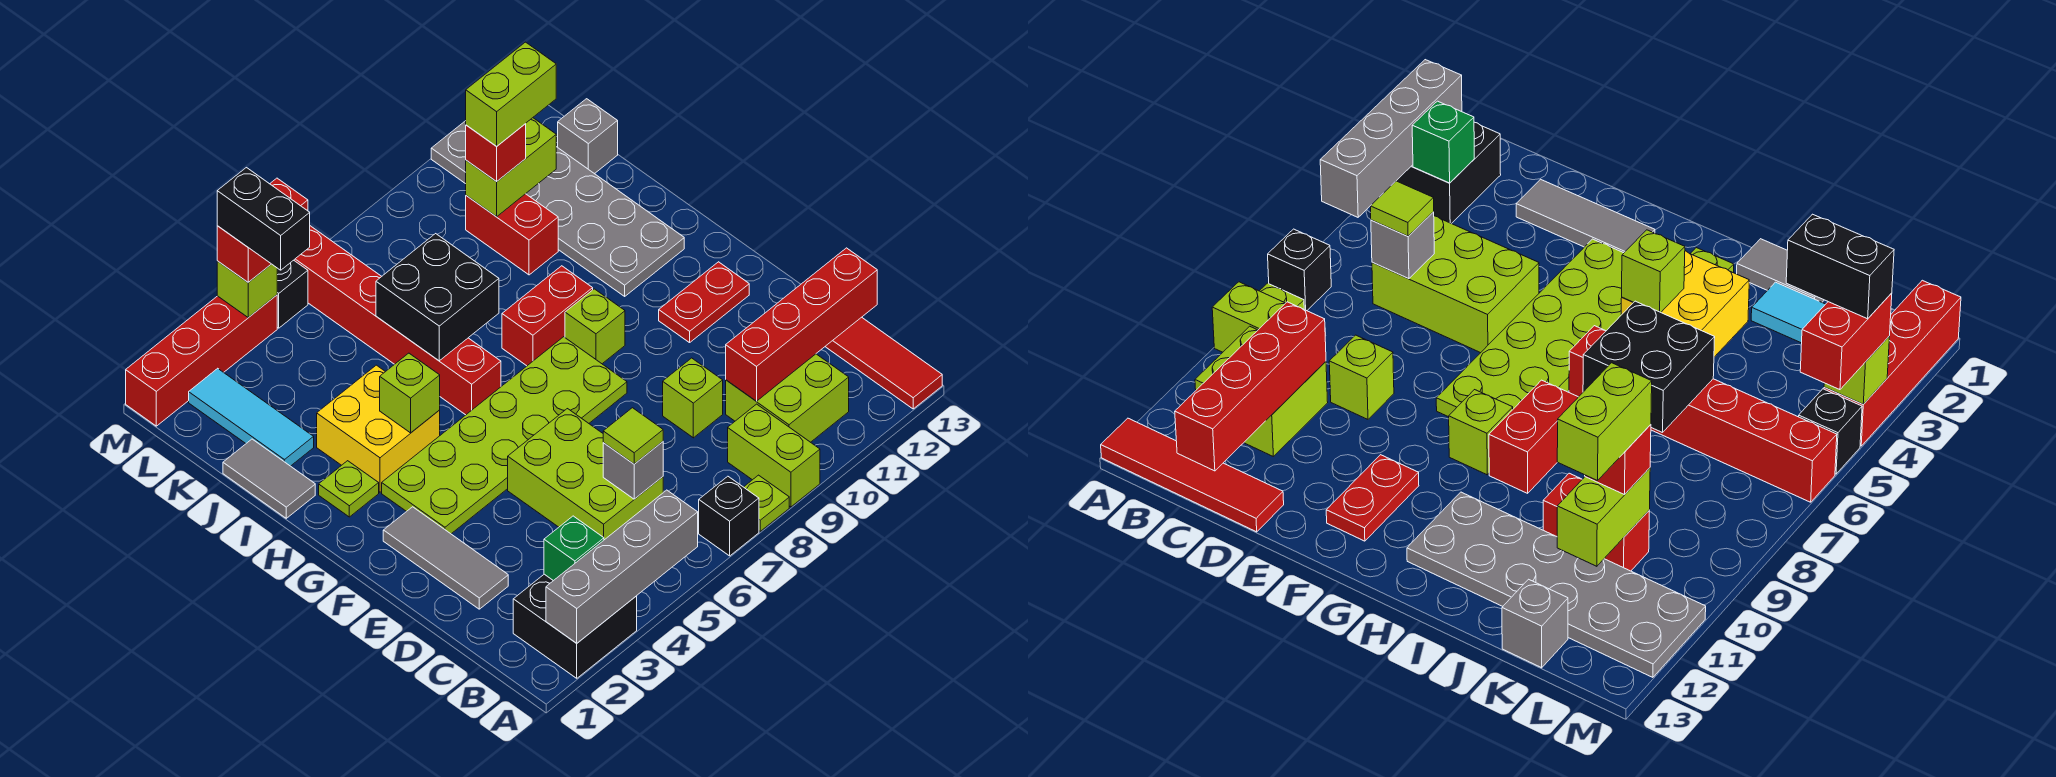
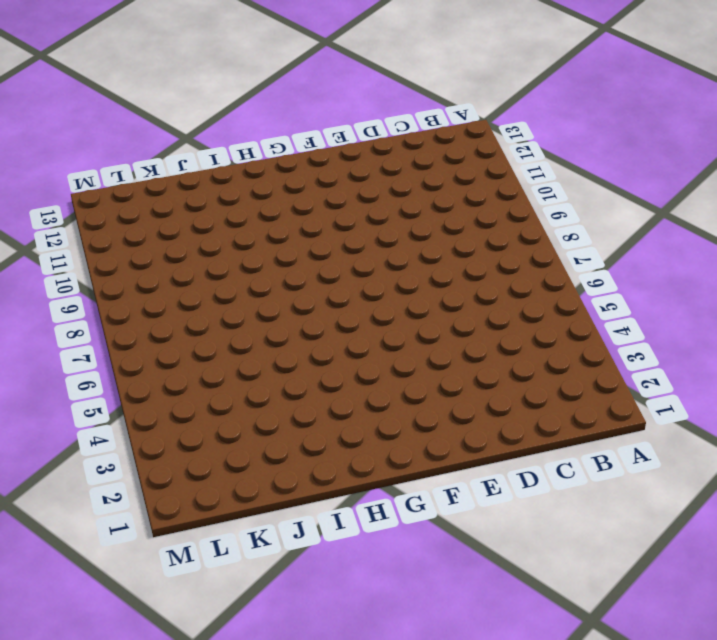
none -> black 2x2 brick [513,574,637,678]
none -> black 1x1 brick [699,476,759,556]
none -> lime 1x1 plate [744,475,789,531]
none -> lime 1x2 brick [728,404,820,507]

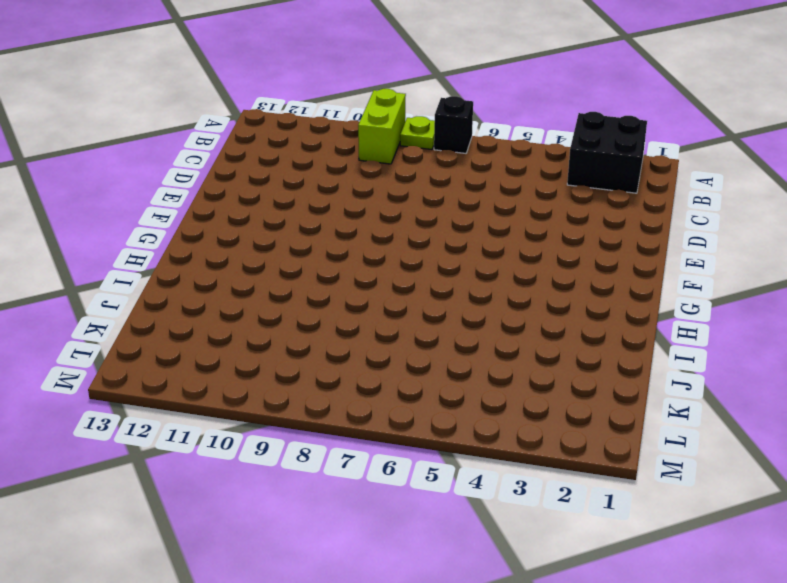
none -> red 1x4 tile [825,317,942,409]
none -> lime 2x2 brick [726,354,849,442]
none -> lime 2x3 brick [508,409,663,540]
none -> grey 1x3 tile [383,507,508,609]

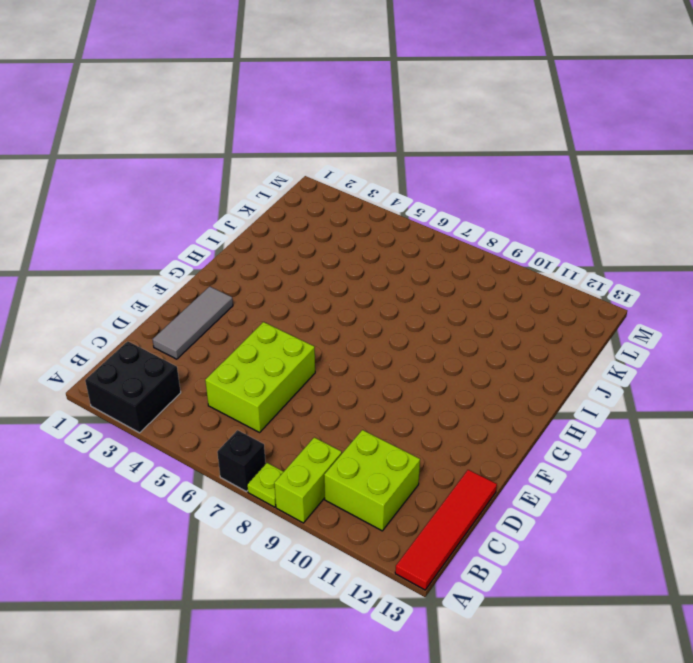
none -> lime 1x1 brick [663,358,723,438]
none -> lime 2x6 plate [382,337,627,534]
none -> red 1x2 plate [659,262,749,343]
none -> lime 1x1 brick [565,289,625,364]

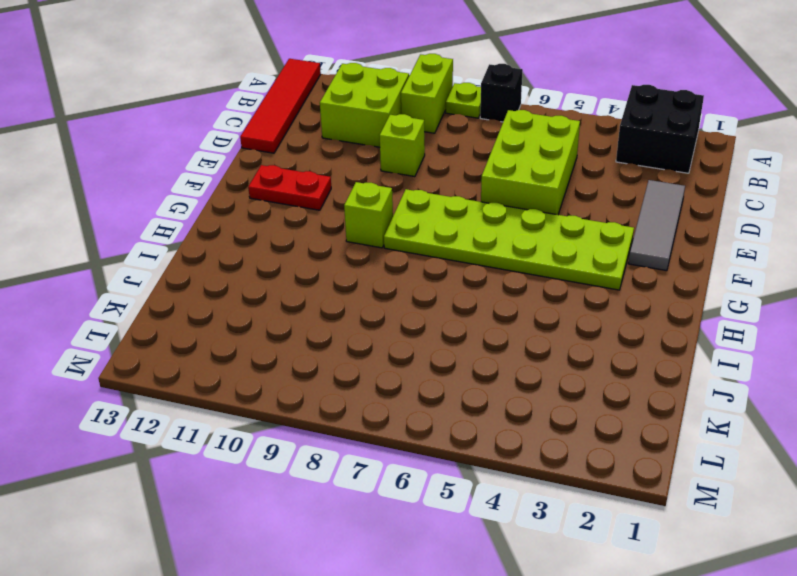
none -> lime 1x1 plate [319,461,379,517]
none -> yellow 2x2 brick [317,365,440,492]
none -> red 1x6 brick [294,226,501,415]
none -> red 1x2 brick [502,266,593,366]

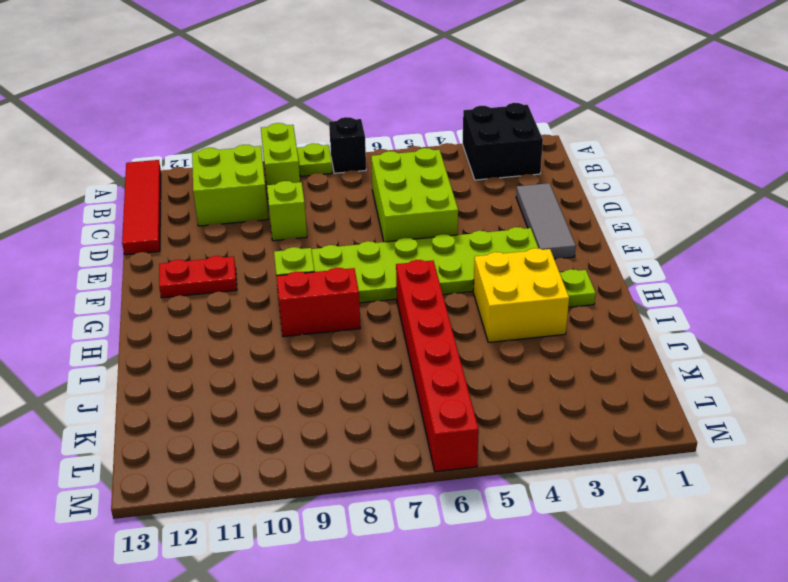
none -> grey 2x6 plate [431,121,684,296]
none -> grey 1x2 tile [223,439,315,518]
none -> cyan 1x3 tile [189,368,314,466]
none -> red 1x2 brick [466,194,558,275]

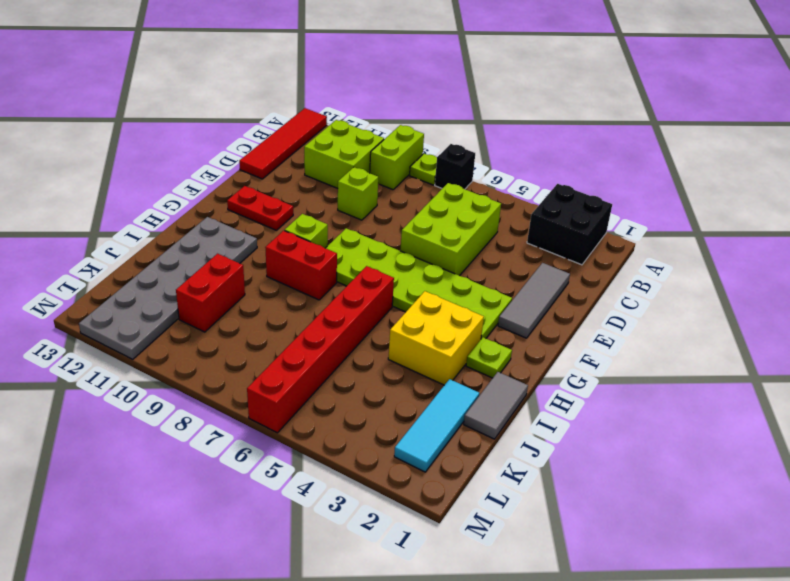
none -> grey 1x1 brick [558,99,618,174]
none -> red 1x4 brick [126,295,277,426]
none -> black 1x1 brick [277,260,308,328]
none -> grey 1x4 brick [546,490,698,643]

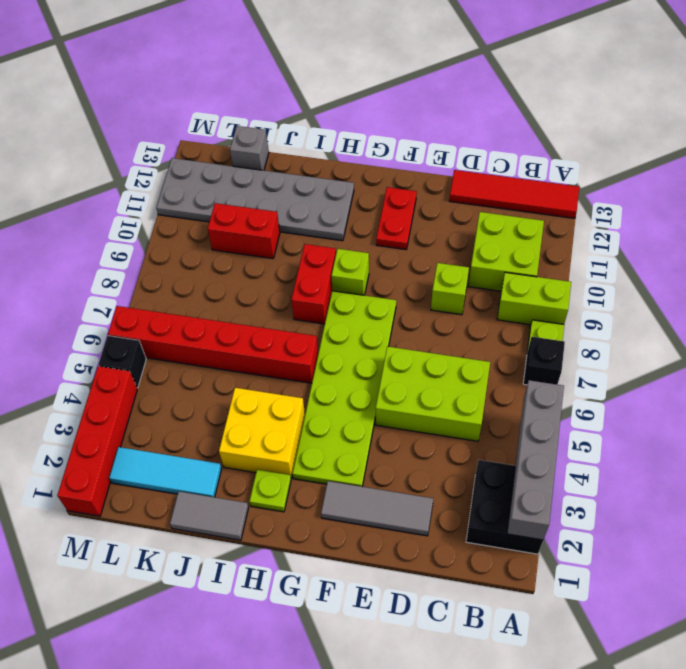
none -> green 1x1 brick [544,516,604,581]
none -> grey 1x1 brick [603,442,663,499]
none -> red 1x4 brick [726,248,877,401]
none -> lime 1x1 brick [380,353,440,433]

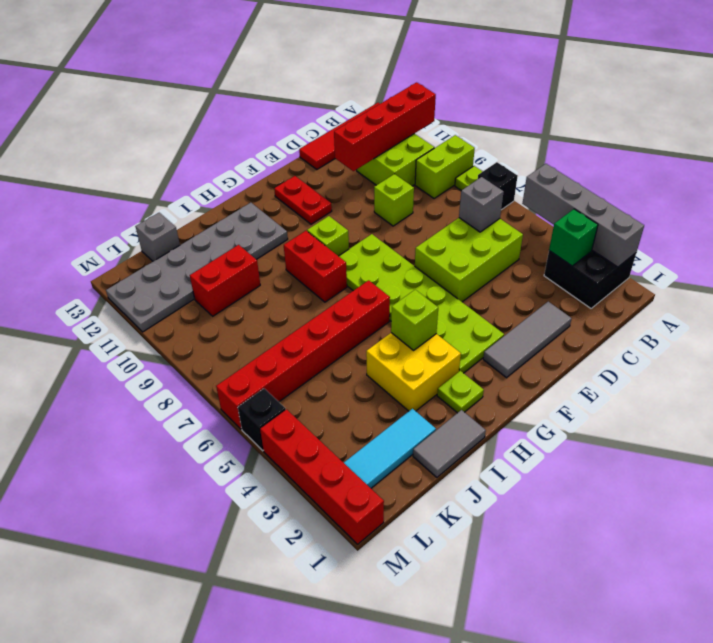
red 1x4 brick [334,82,436,171] -> red 1x4 brick turned to [726,248,877,401]
none -> black 2x2 brick [376,234,499,361]
none -> lime 1x2 brick [466,118,556,217]
none -> lime 1x1 brick [217,261,277,318]
none -> lime 1x1 tile [603,408,663,464]

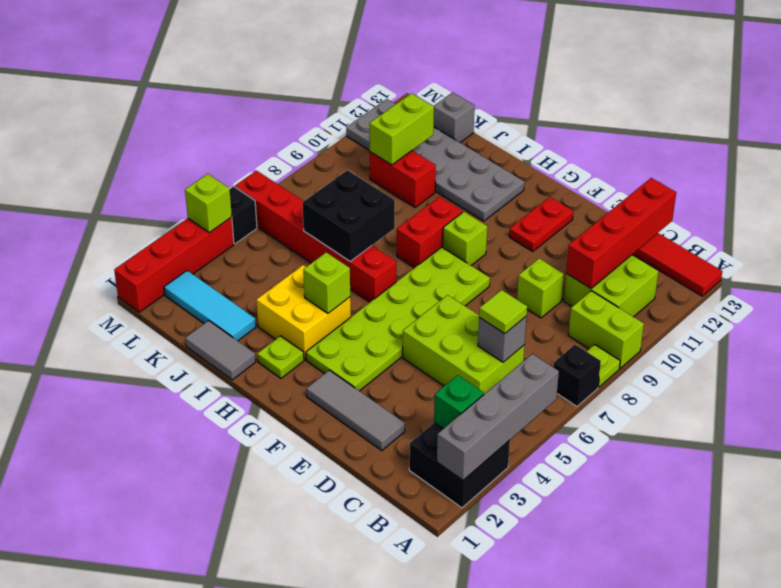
none -> red 1x1 brick [466,124,526,182]
none -> red 1x2 brick [217,178,308,282]
none -> lime 1x2 brick [466,42,556,146]
none -> black 1x2 brick [217,168,310,270]

